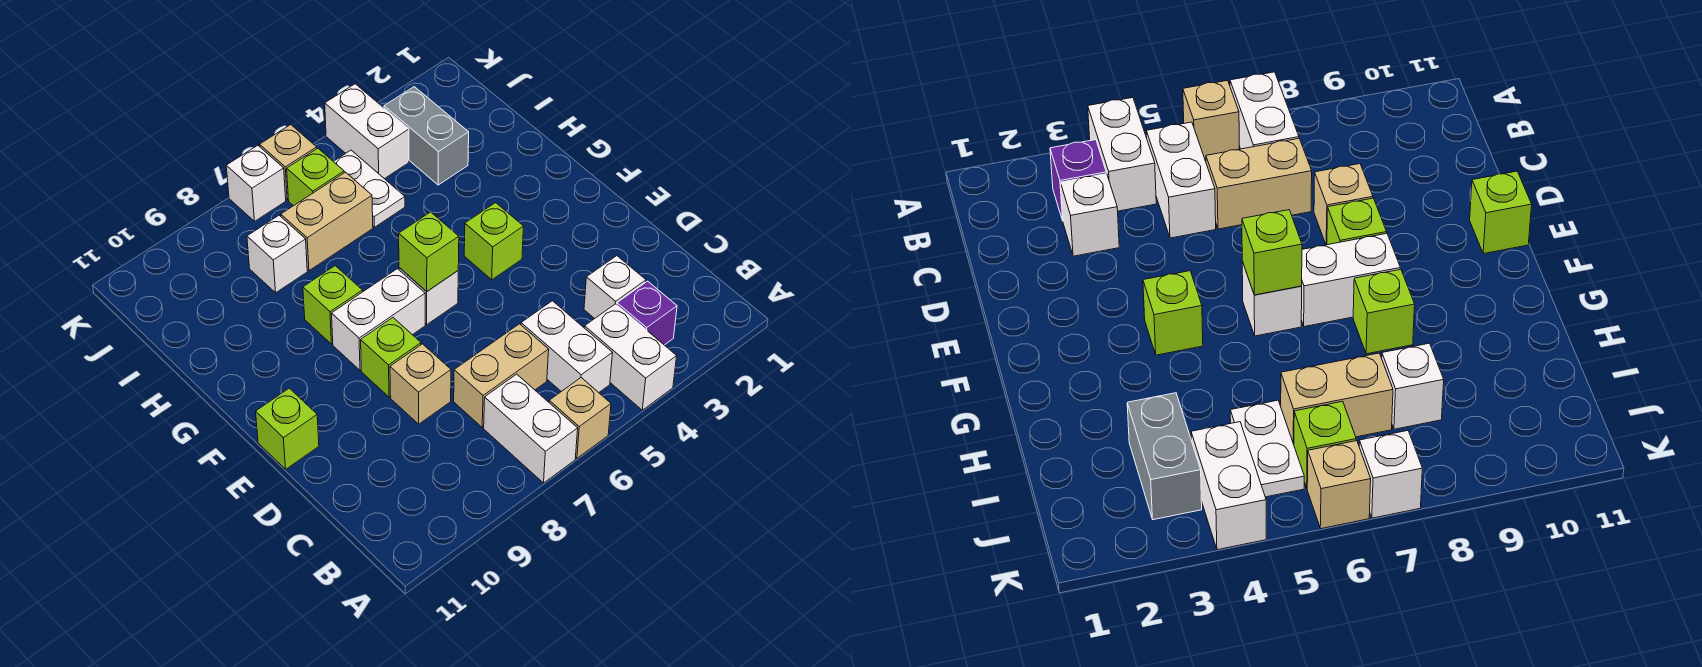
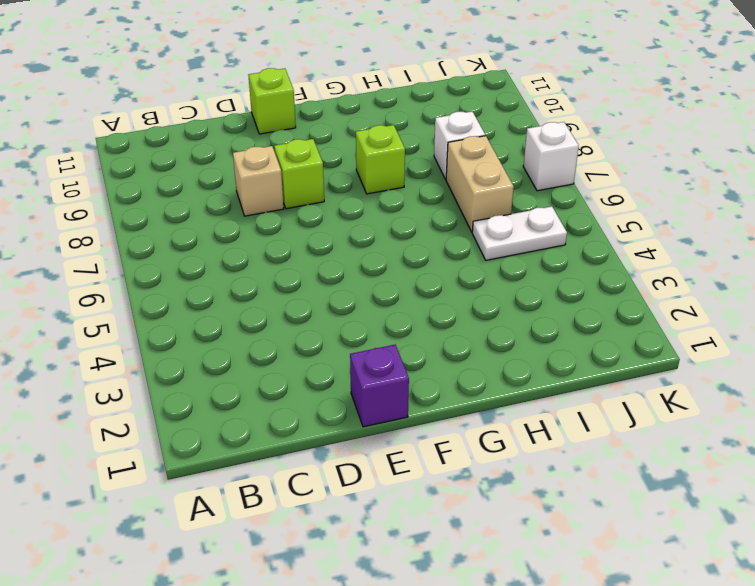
purple 1x1 brick [350,345,409,427] -> purple 1x1 brick moved to [617,281,677,345]
none -> white 1x2 brick [584,304,677,410]
none -> tan 1x1 brick [549,378,611,458]
none -> white 1x2 brick [484,374,578,483]

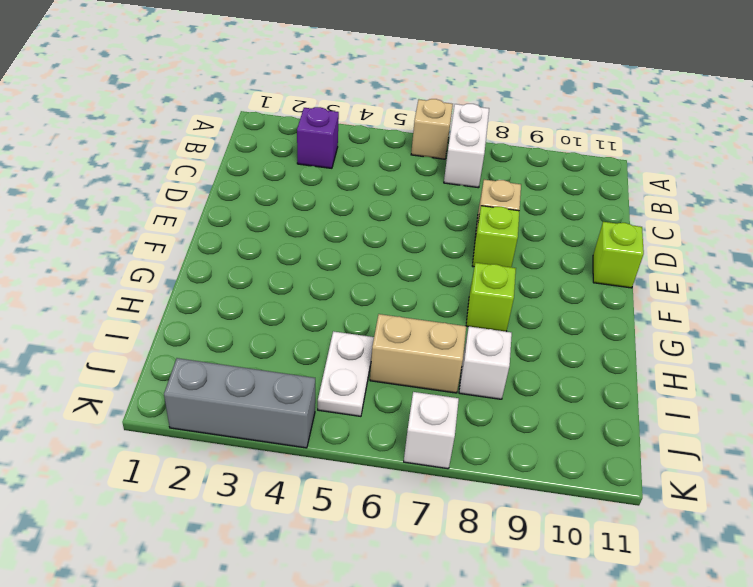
grey 1x3 brick [164,358,315,448] -> white 1x2 brick [325,84,409,179]
none -> white 1x2 brick [584,304,677,410]
none -> white 1x2 brick [521,301,612,392]
none -> white 1x1 brick [584,256,646,319]

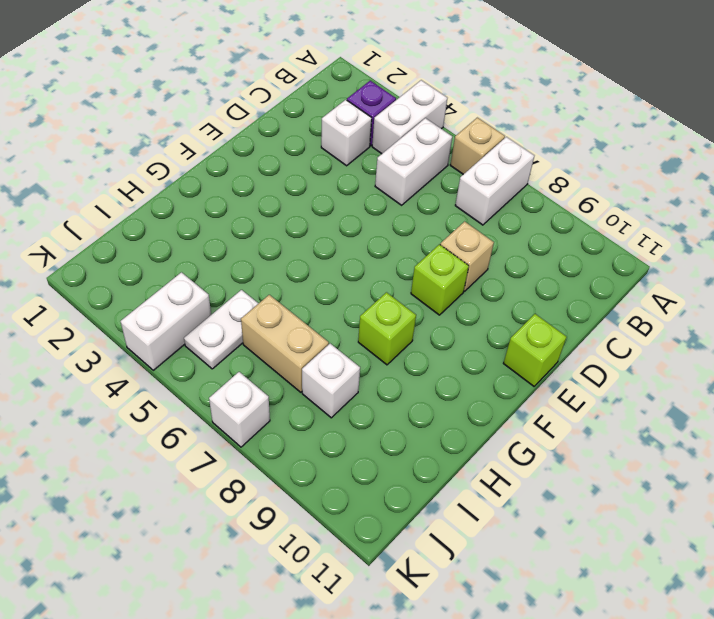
none -> tan 1x2 brick [454,324,549,427]
none -> lime 1x1 brick [464,203,524,280]
none -> white 1x1 brick [399,268,458,324]

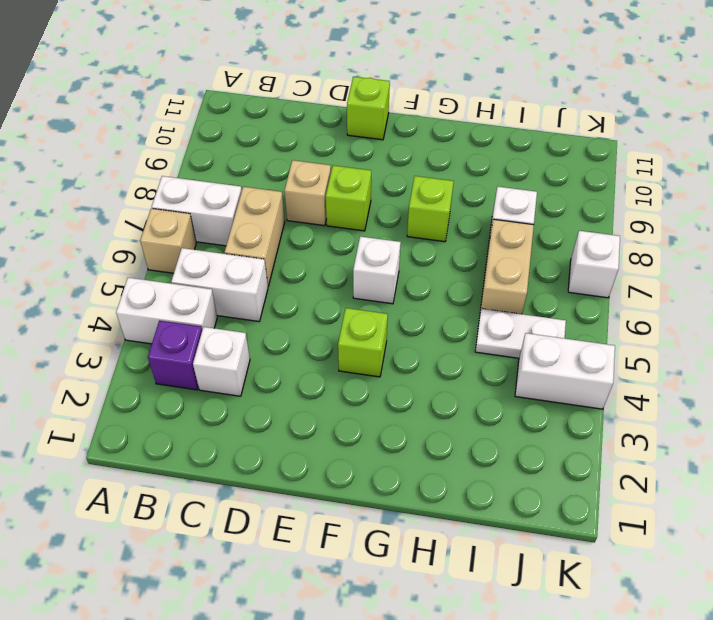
none -> white 1x2 brick [332,269,425,370]
none -> grey 1x2 brick [384,87,469,185]
none -> lime 1x1 brick [287,148,344,206]

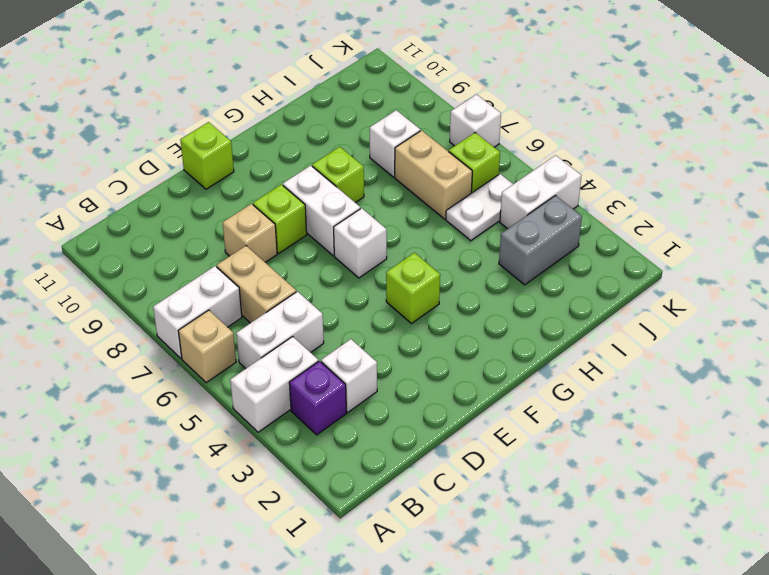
none -> tan 1x1 brick [260,125,317,200]
none -> lime 1x1 brick [399,212,459,291]

